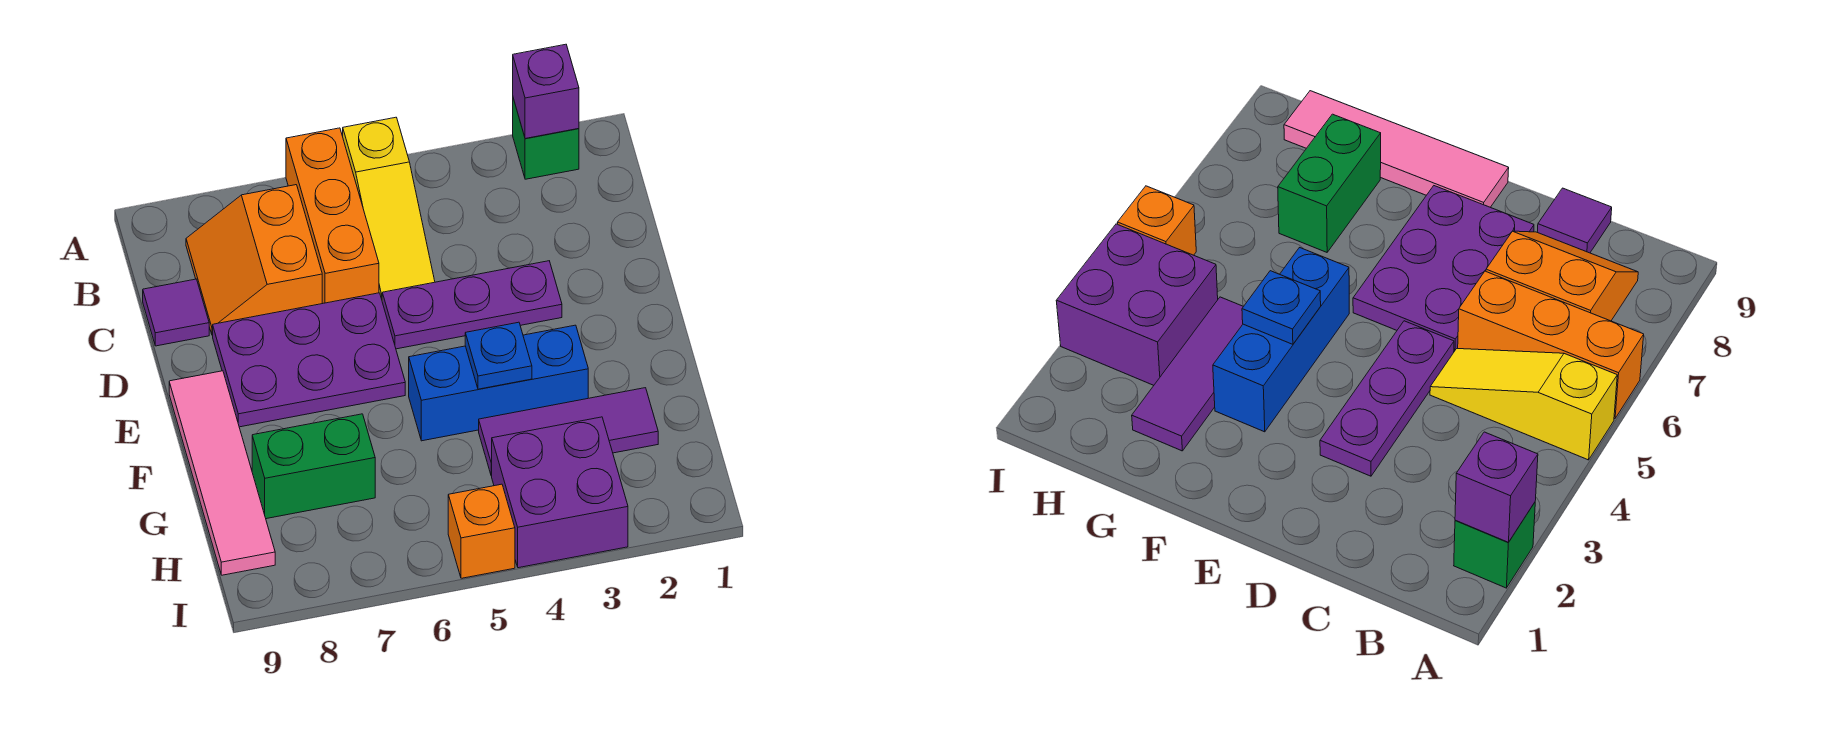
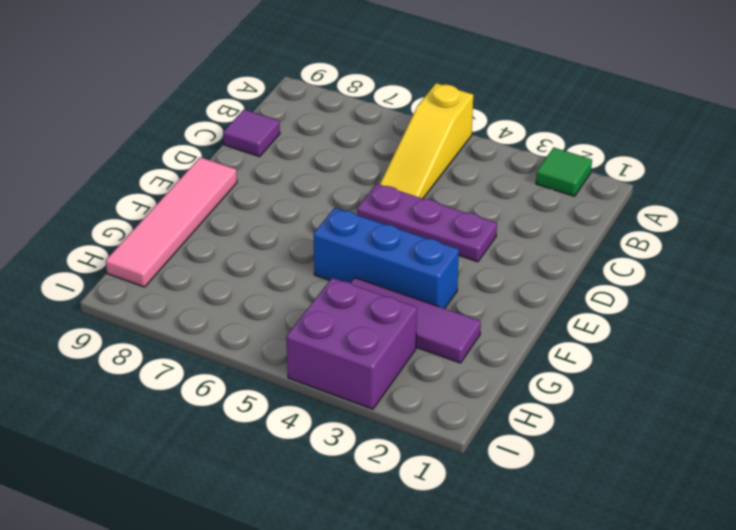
green 1x1 tile [536,148,592,196] -> green 1x1 brick [513,98,579,179]
none -> orange 1x3 brick [286,128,379,304]
none -> orange 2x2 slope [186,185,322,335]
none -> purple 2x3 plate [213,293,405,427]

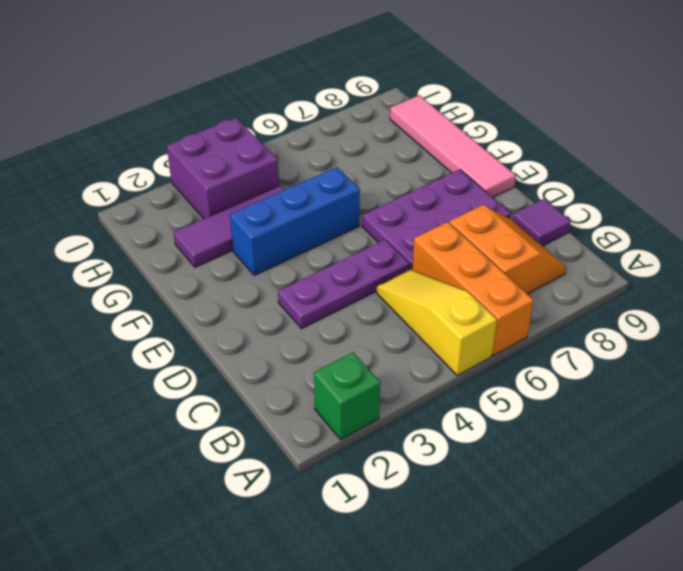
none -> green 1x2 brick [252,414,375,519]
none -> orange 1x1 brick [448,484,515,578]
none -> purple 1x1 brick [513,44,579,139]

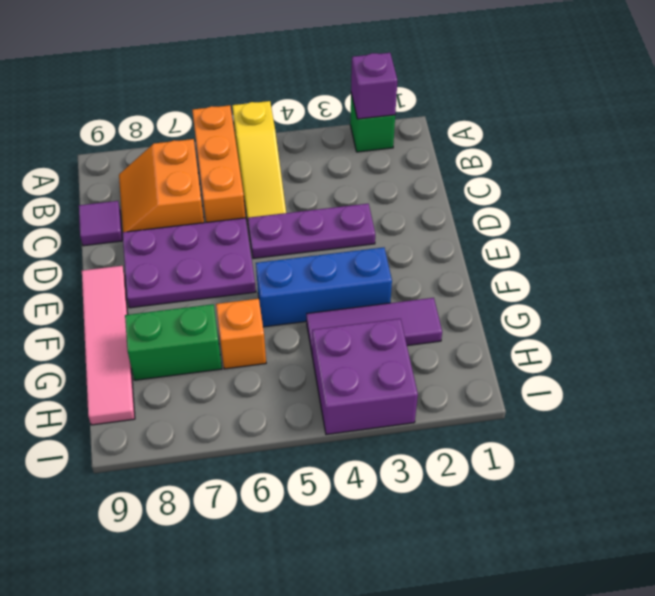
orange 1x1 brick [216,299,266,369] -> orange 1x1 brick moved to [448,484,515,578]
none -> blue 1x1 plate [465,322,532,389]

